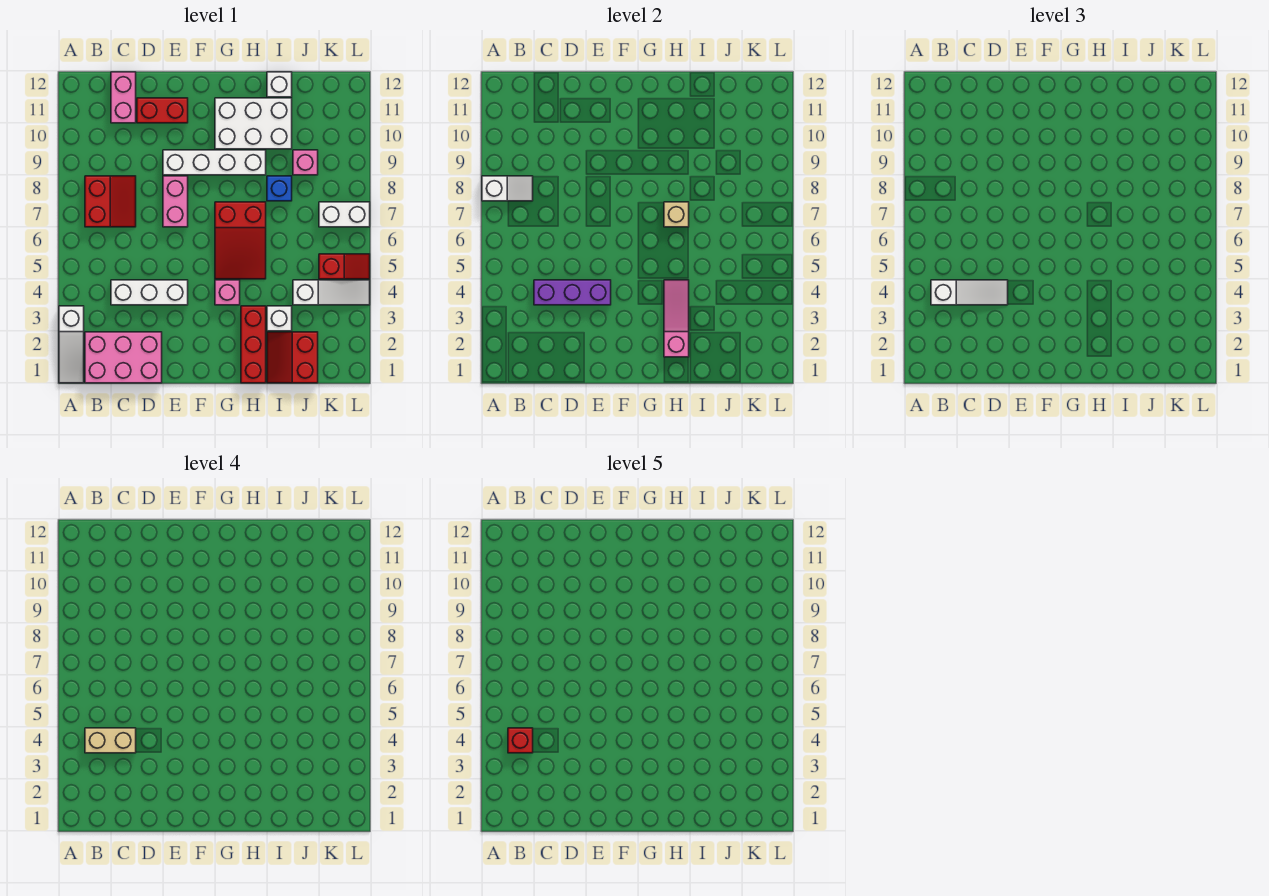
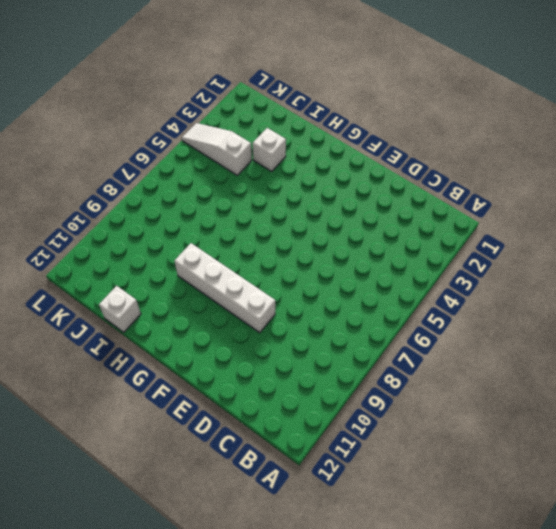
none -> white 1x3 slope [59,306,84,383]
none -> pink 2x3 brick [85,332,162,383]
none -> red 2x2 slope [85,176,136,227]

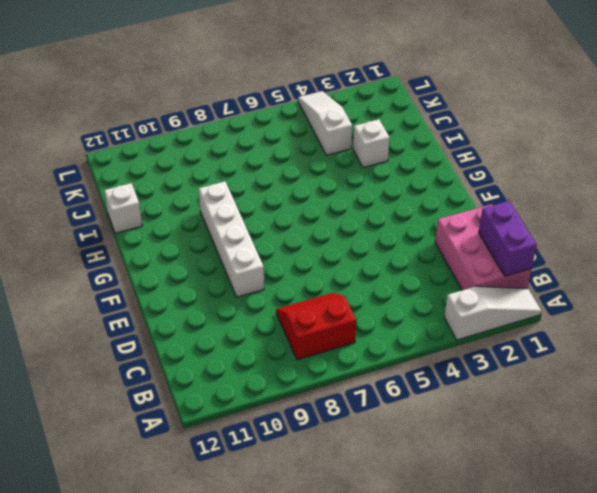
purple 1x2 brick [479,201,537,276] -> none
none -> white 1x3 brick [111,280,188,305]
none -> pink 1x2 brick [111,72,136,123]
none -> red 1x2 brick [137,98,188,123]

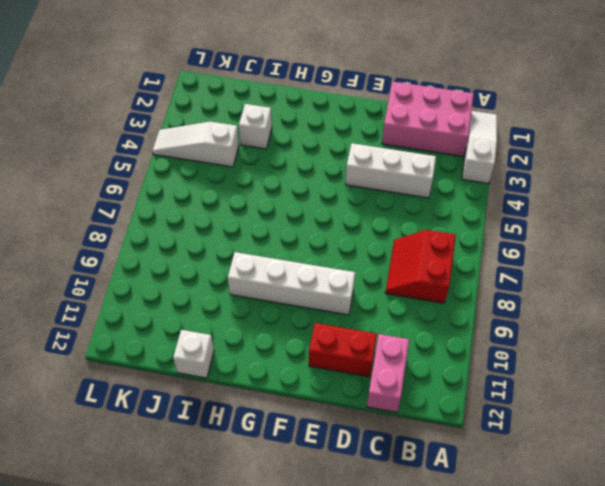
none -> pink 1x2 brick [163,176,188,227]
none -> pink 1x1 brick [215,280,240,305]
none -> red 2x3 slope [215,202,266,279]

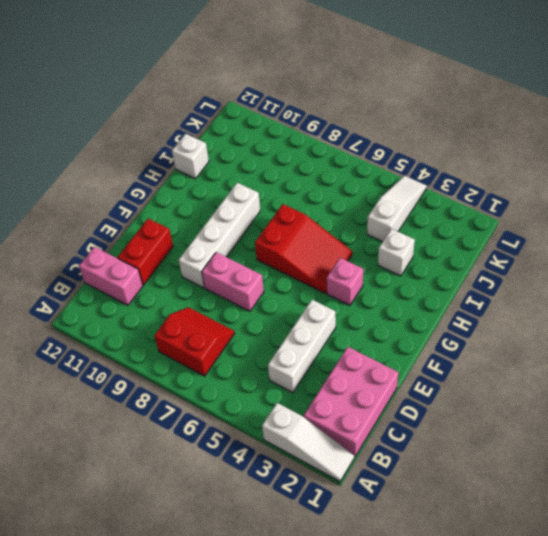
none -> white 2x3 brick [215,98,292,149]
none -> red 1x3 brick [241,306,266,383]
none -> red 2x2 slope [267,332,318,383]

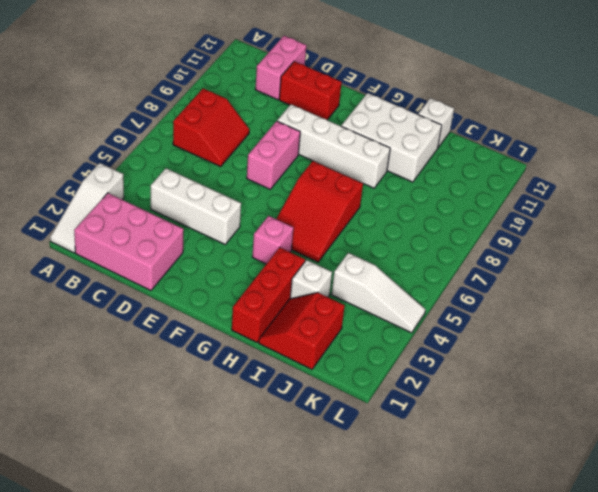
none -> blue 1x1 brick [267,176,292,201]
none -> pink 1x1 brick [293,150,318,175]
none -> red 1x2 slope [319,254,370,279]

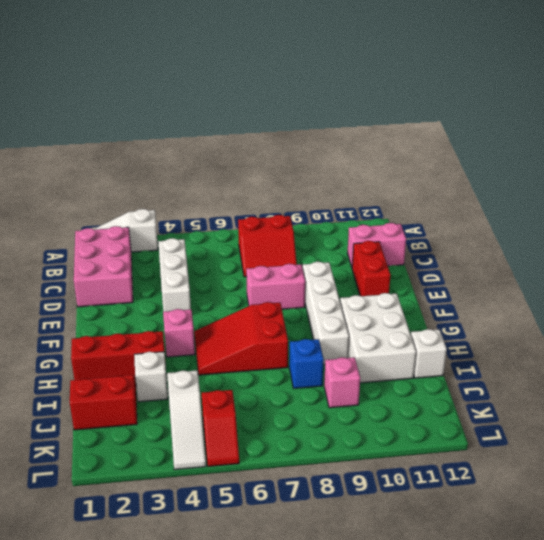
none -> white 1x2 brick [319,202,370,227]
none -> white 1x2 slope [482,176,533,201]
none -> purple 1x3 brick [534,280,611,305]

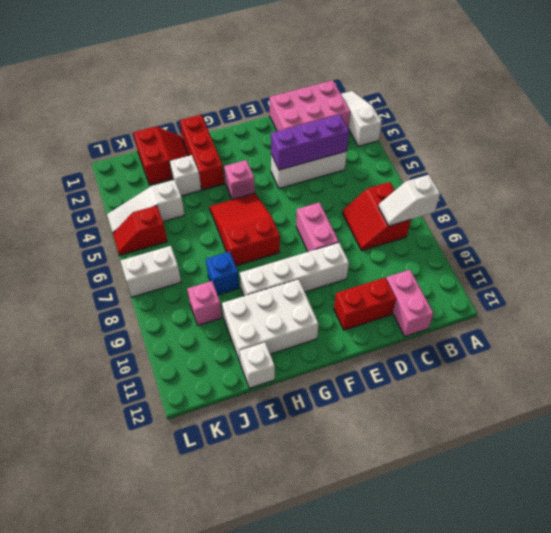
none -> pink 1x3 slope [664,280,689,357]
none -> tan 1x1 brick [664,202,689,227]
none -> white 1x3 slope [931,280,1008,305]

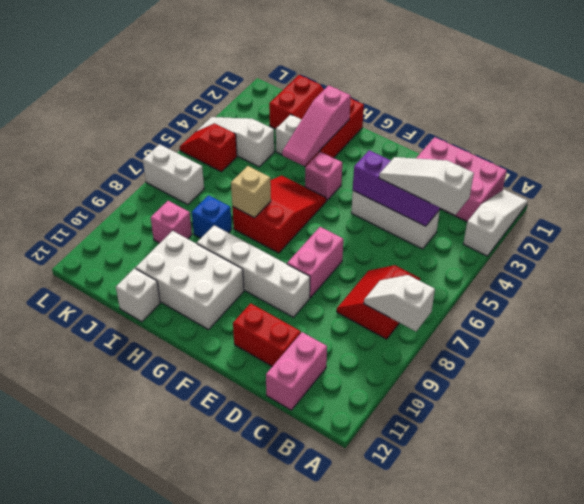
none -> tan 1x2 brick [85,728,136,753]
none -> red 1x1 brick [508,728,533,753]

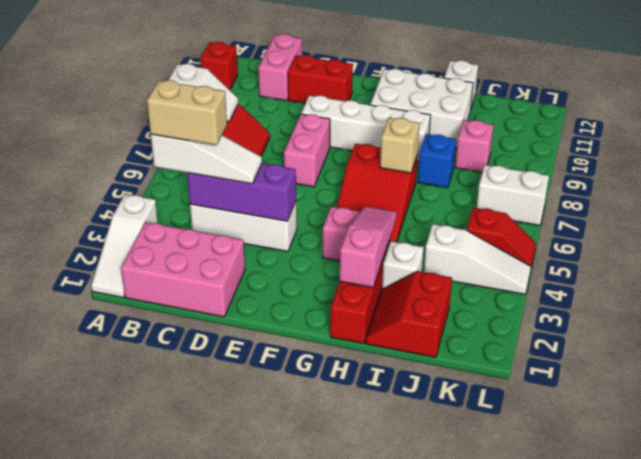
red 1x1 brick [200,42,238,90] -> red 1x1 brick moved to [508,728,533,753]

